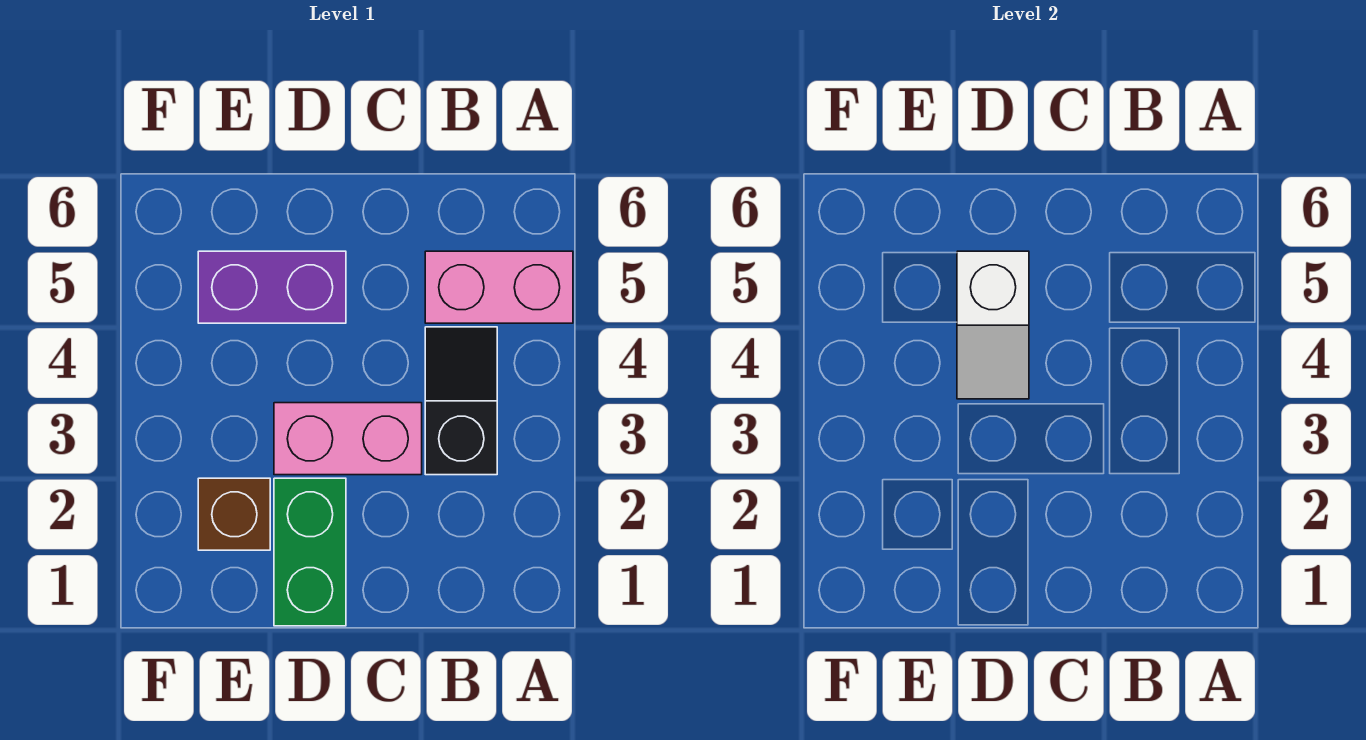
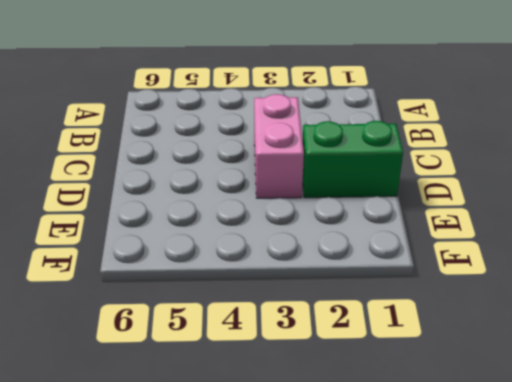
none -> pink 1x2 brick [425,251,573,323]
none -> black 1x2 slope [425,327,497,475]

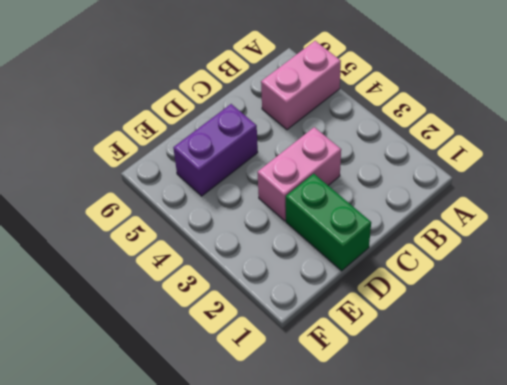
none -> black 1x2 slope [425,327,497,475]
none -> brown 1x1 brick [198,478,270,550]

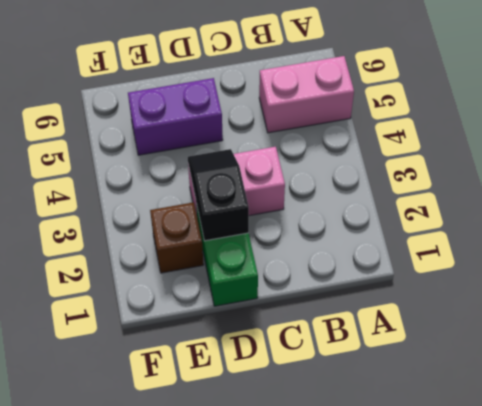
black 1x2 slope [188,149,249,241] -> black 1x2 slope moved to [425,327,497,475]
none -> white 1x2 slope [957,251,1029,399]

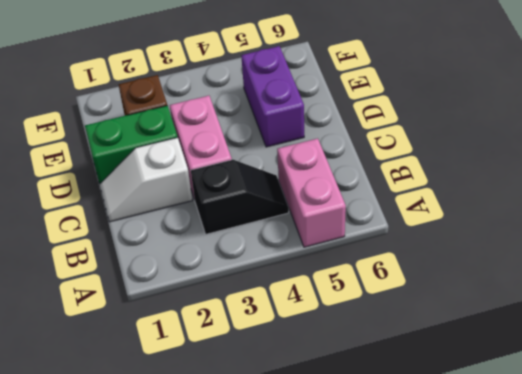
white 1x2 slope [100,137,192,222] -> white 1x2 slope moved to [957,251,1029,399]

